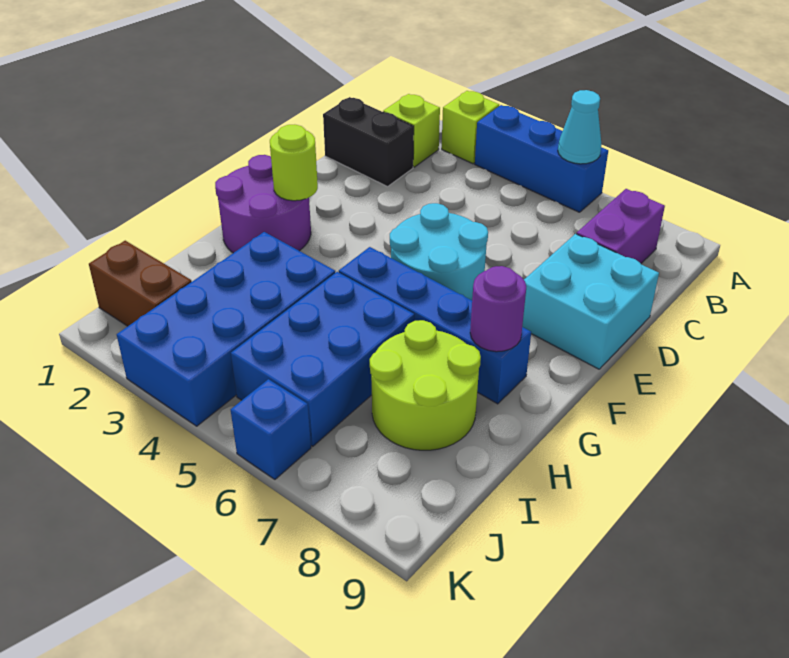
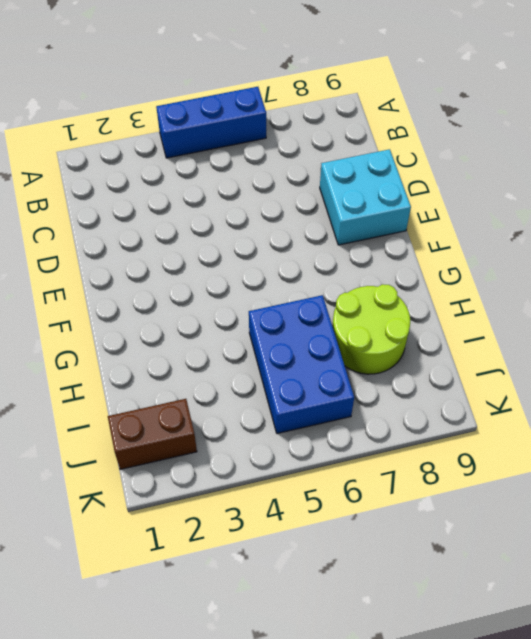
none -> lime 1x1 brick [442,91,499,164]
none -> lime 1x1 brick [383,94,440,167]
none -> purple 1x2 brick [577,189,665,263]

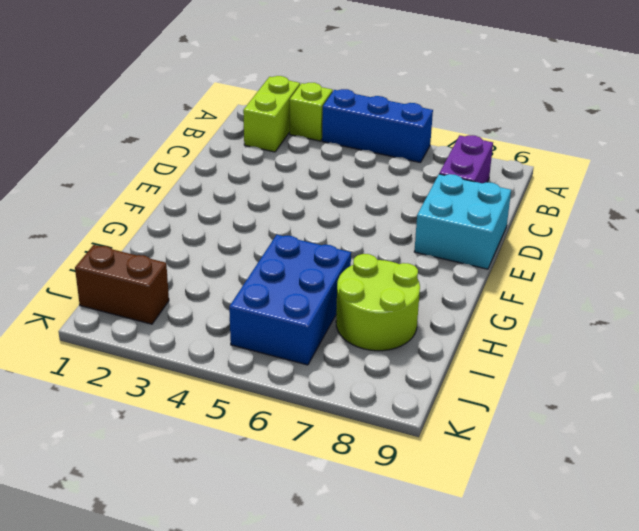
lime 1x2 brick [243,76,300,152] -> lime 1x1 brick [383,94,440,167]
none -> black 1x2 brick [323,97,414,187]
none -> cyan 2x2 round brick [390,203,488,300]
none -> purple 2x2 round brick [215,155,311,253]

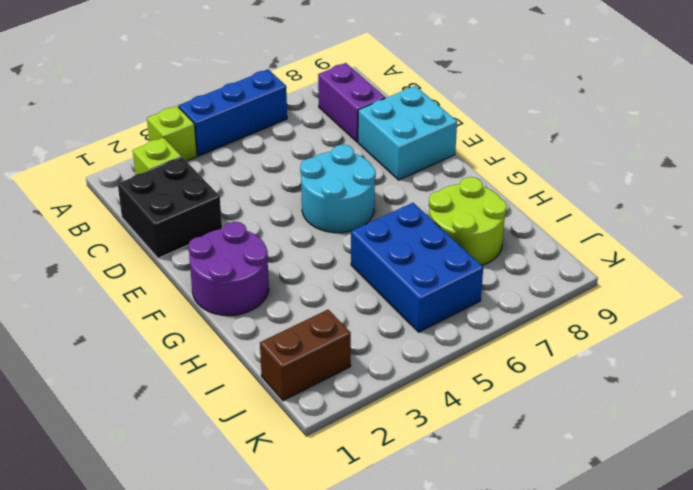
black 2x2 brick [118,157,222,258] -> black 1x2 brick [323,97,414,187]
none -> blue 1x4 brick [339,247,531,404]
none -> blue 2x4 brick [117,232,335,426]
none -> blue 1x1 brick [231,379,311,479]

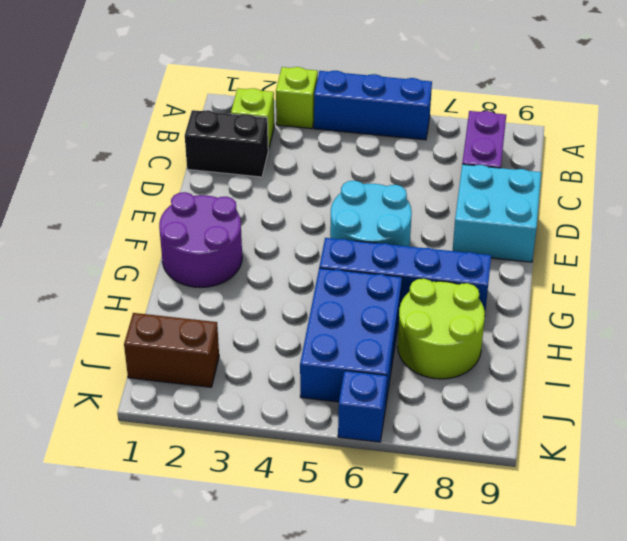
none -> blue 2x4 brick [117,232,335,426]
none -> cyan 1x1 cone [558,90,602,164]
none -> lime 1x1 round brick [270,125,318,201]

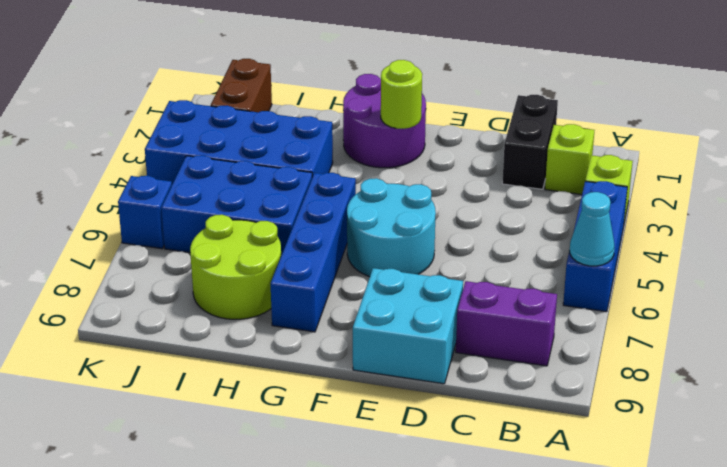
none -> purple 1x1 round brick [470,266,526,352]

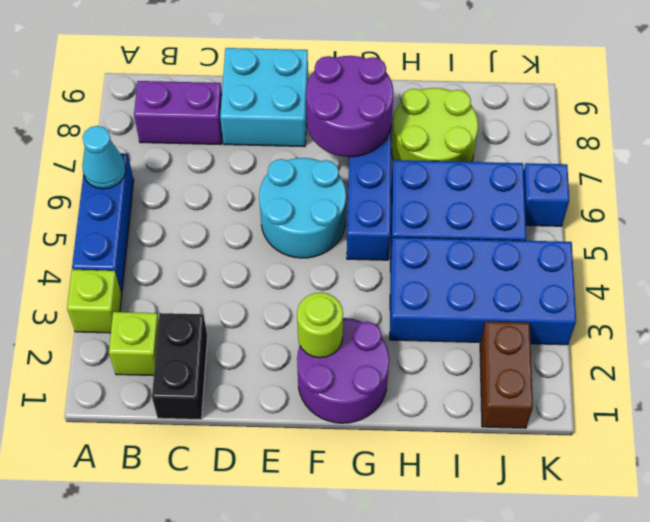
purple 2x2 round brick [306,56,394,157] -> purple 1x1 round brick [470,266,526,352]

